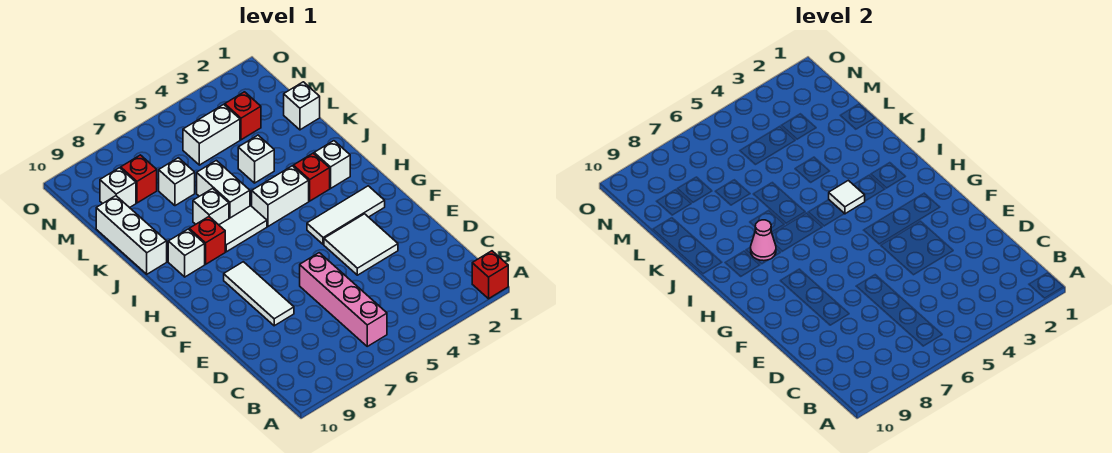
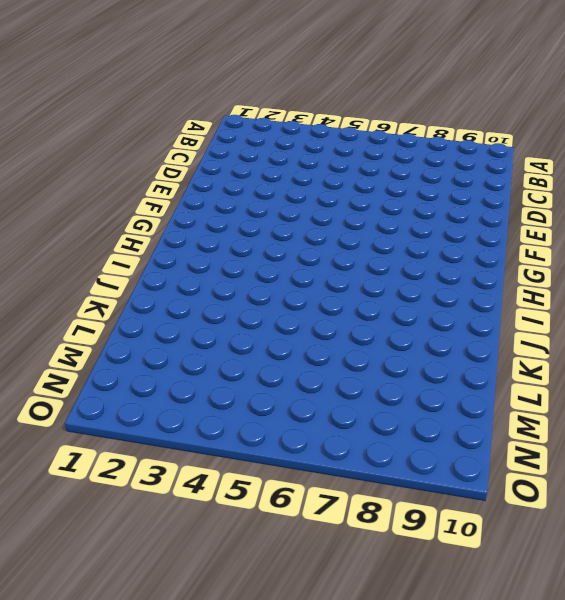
none -> red 1x1 brick [472,251,508,299]
none -> pink 1x4 brick [300,253,387,346]
none -> white 2x2 tile [324,214,398,275]

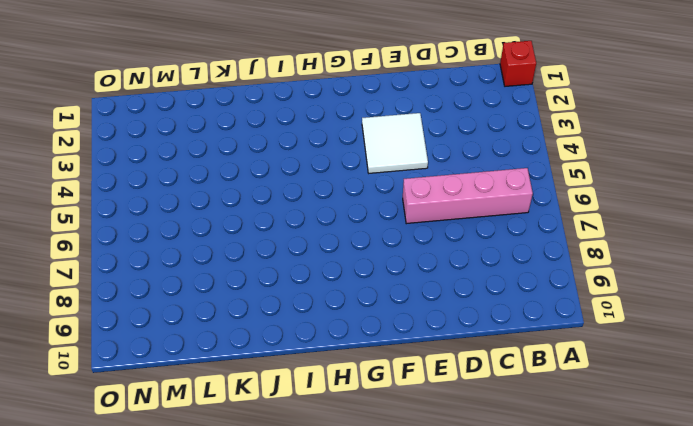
none -> white 1x3 tile [224,262,294,326]
none -> white 1x3 tile [307,186,385,245]
none -> white 1x1 brick [314,141,350,188]

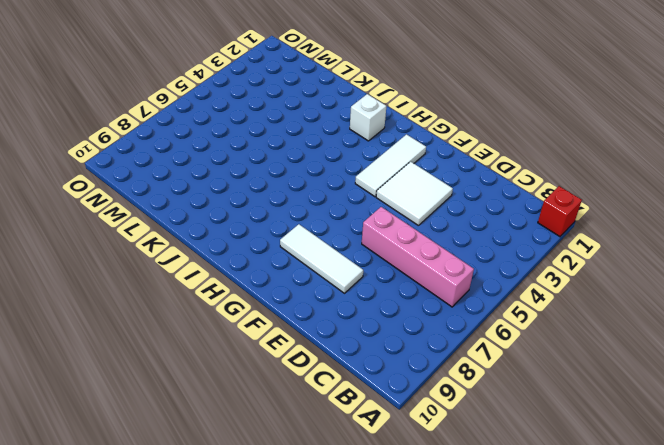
none -> red 1x1 brick [293,153,330,201]
none -> white 1x2 brick [252,166,309,226]
none -> white 1x2 tile [219,206,267,252]

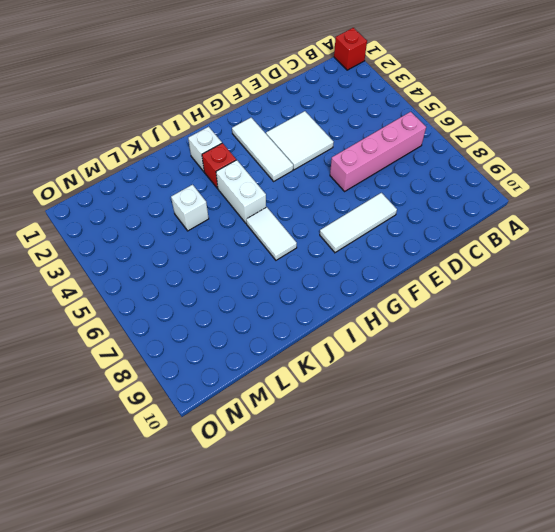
none -> red 1x1 brick [189,217,225,264]
none -> white 1x1 brick [168,229,205,277]
none -> white 1x2 brick [197,160,250,218]

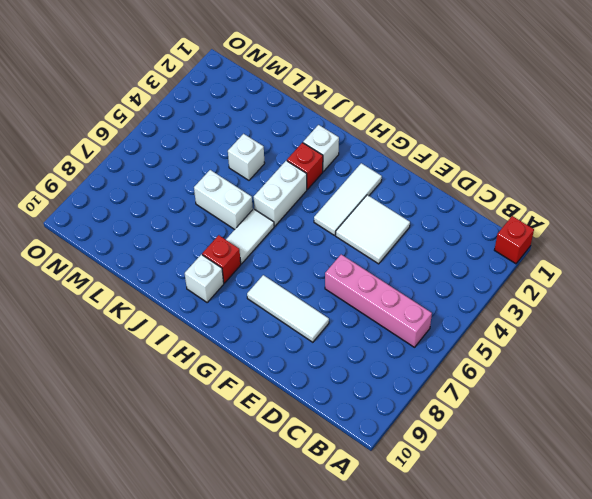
none -> white 1x1 brick [193,188,229,225]
none -> white 1x3 brick [96,196,167,274]
none -> white 1x1 brick [284,82,320,130]

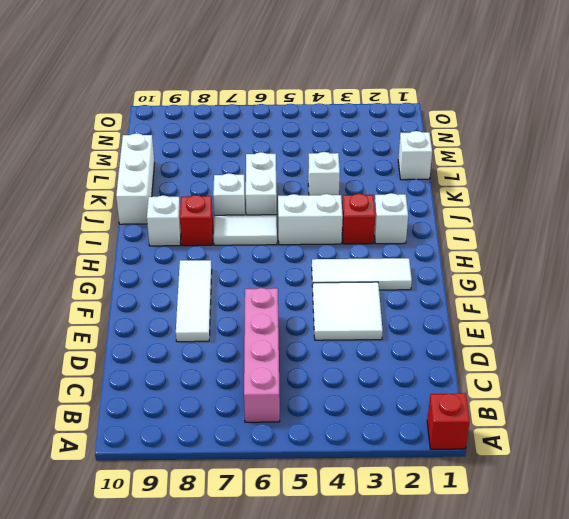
none -> white 1x1 brick [159,158,195,206]
none -> red 1x1 brick [225,92,261,140]
none -> white 1x2 brick [183,104,240,165]

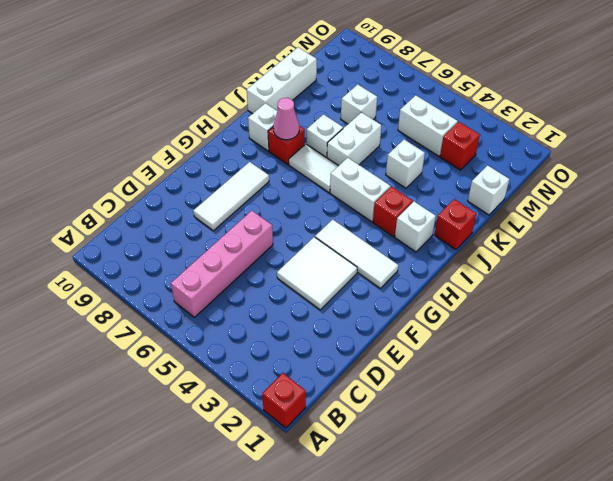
red 1x1 brick [435,199,476,250] -> red 1x1 brick moved to [121,155,157,203]
none -> white 1x1 brick [100,168,136,208]
none -> white 1x1 tile [829,180,865,214]

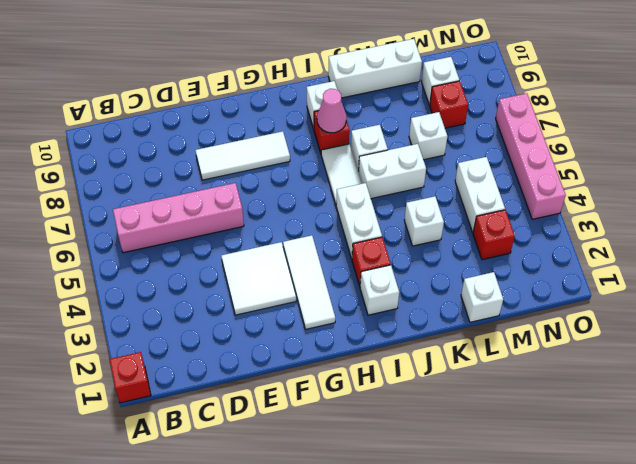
pink 1x4 brick [496,93,566,219] -> none
none -> white 1x1 tile [829,180,865,214]

